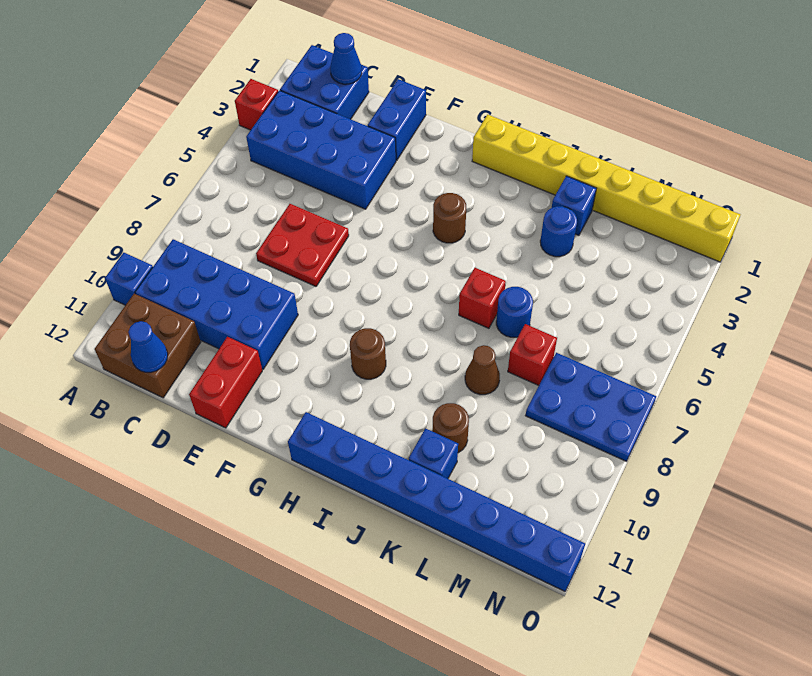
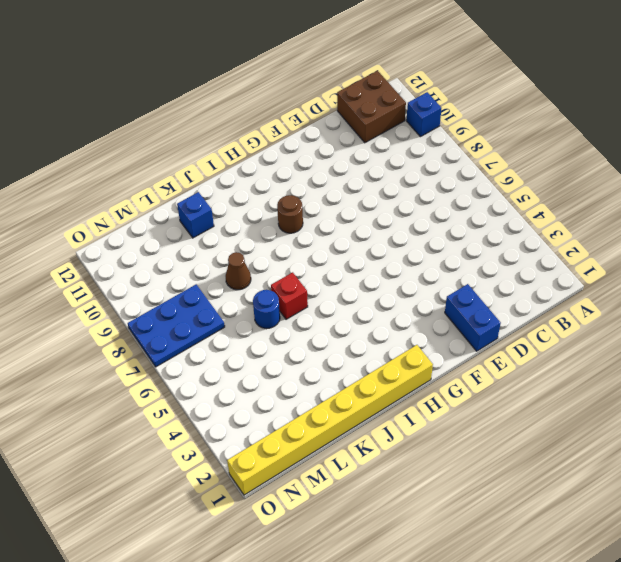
none -> red 1x1 brick [235,79,278,130]
none -> blue 2x2 brick [280,45,369,119]
none -> blue 2x4 brick [246,90,396,209]

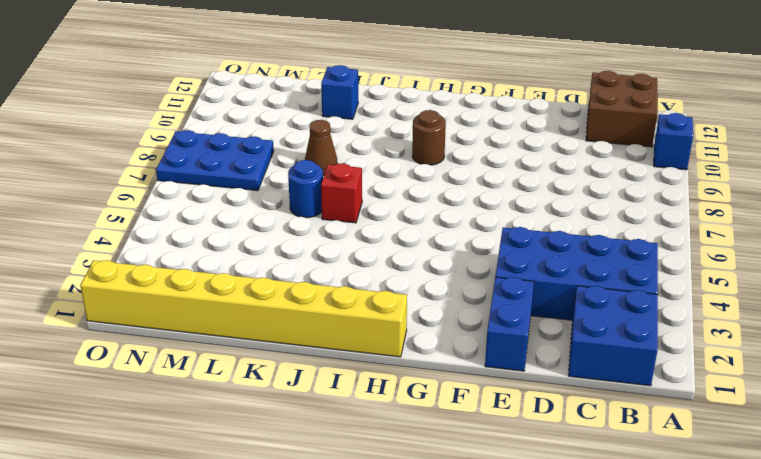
none -> red 1x1 brick [235,79,278,130]
none -> blue 2x4 brick [135,239,298,369]
none -> red 2x2 plate [256,204,349,286]

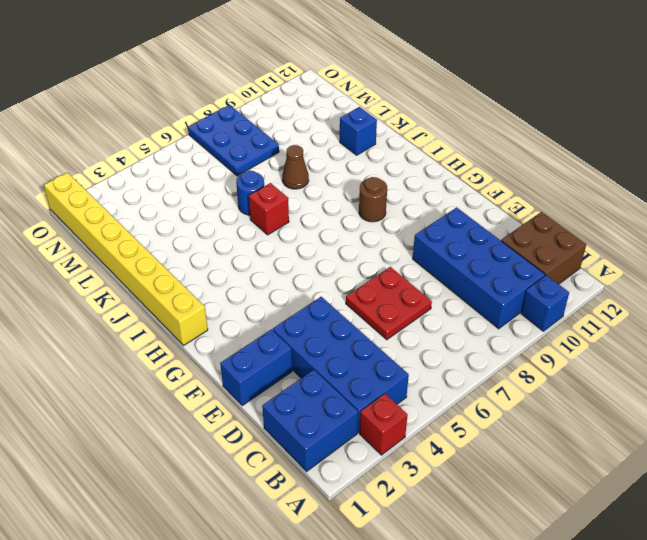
none -> red 1x2 brick [189,337,262,428]
none -> brown 1x1 round brick [433,193,466,243]
none -> blue 1x8 brick [288,412,585,591]

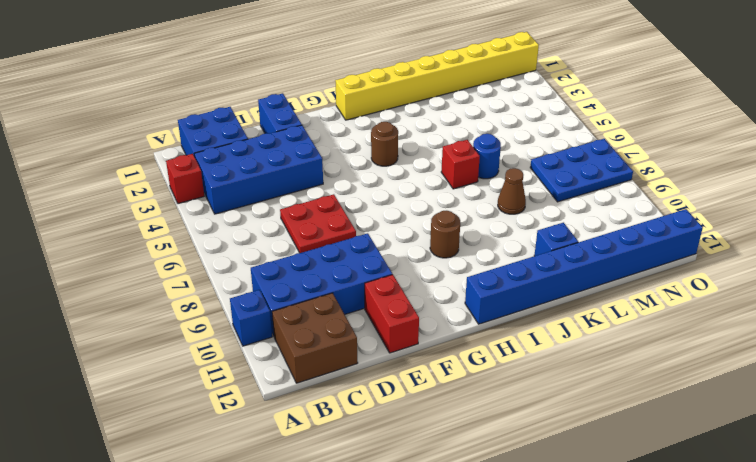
none -> blue 1x1 brick [552,176,596,235]
none -> blue 1x1 round brick [540,206,577,257]
none -> brown 1x1 round brick [432,403,469,453]

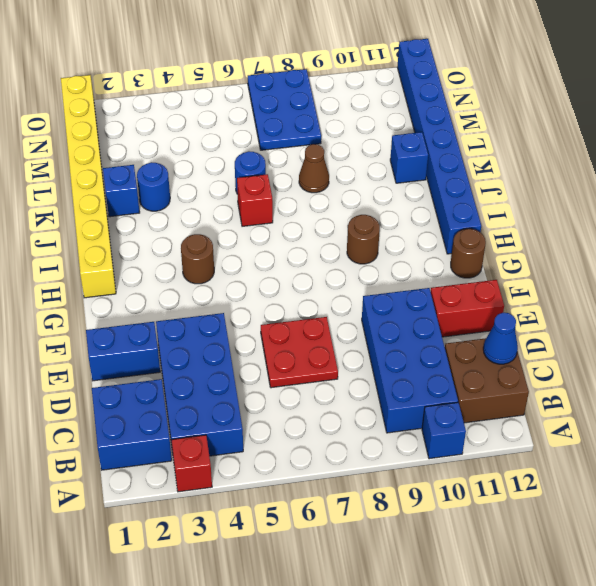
brown 1x1 round brick [451,229,486,278] -> brown 1x1 round brick moved to [432,403,469,453]
none -> red 1x1 brick [508,324,557,386]
none -> blue 1x1 cone [330,33,362,84]

